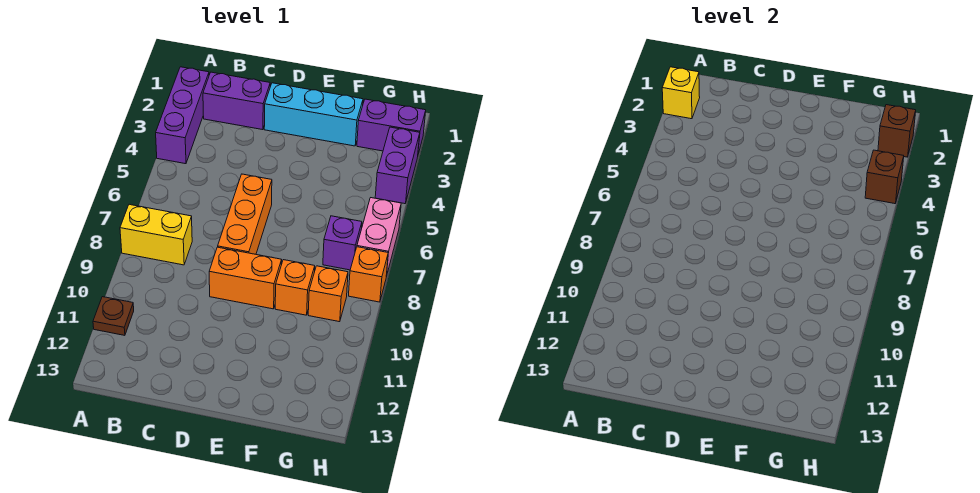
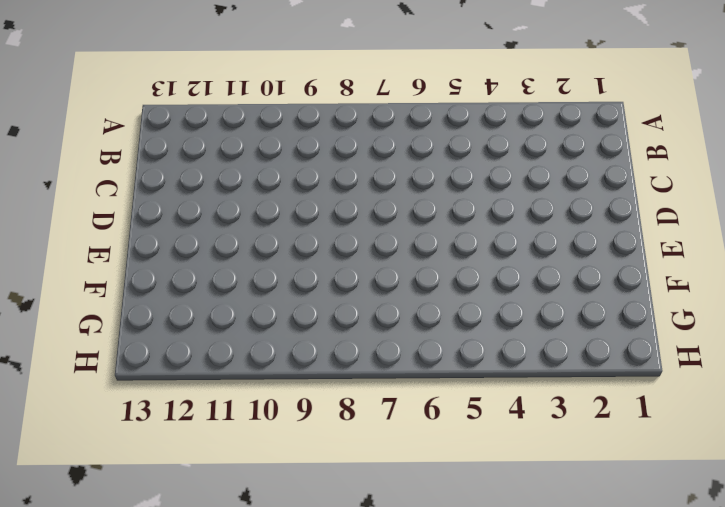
none -> purple 1x3 brick [156,67,209,164]
none -> yellow 1x2 brick [120,204,192,265]
none -> brown 1x1 plate [93,297,134,335]

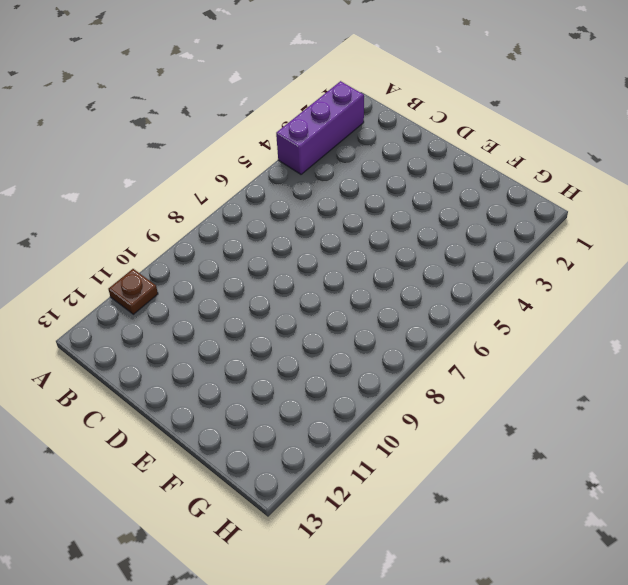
none -> yellow 1x2 brick [120,204,192,265]
none -> purple 1x2 brick [203,72,270,130]
none -> cyan 1x3 brick [264,83,363,146]

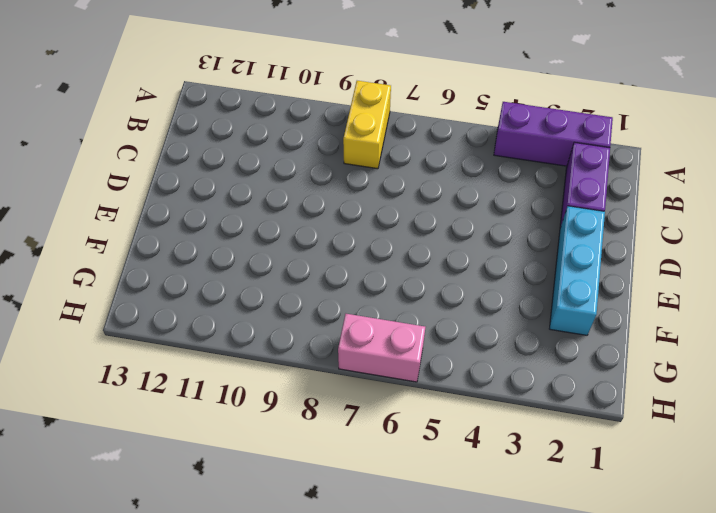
none -> brown 1x1 plate [93,297,134,335]
none -> orange 1x3 brick [218,174,272,254]
none -> orange 1x2 brick [209,247,282,309]

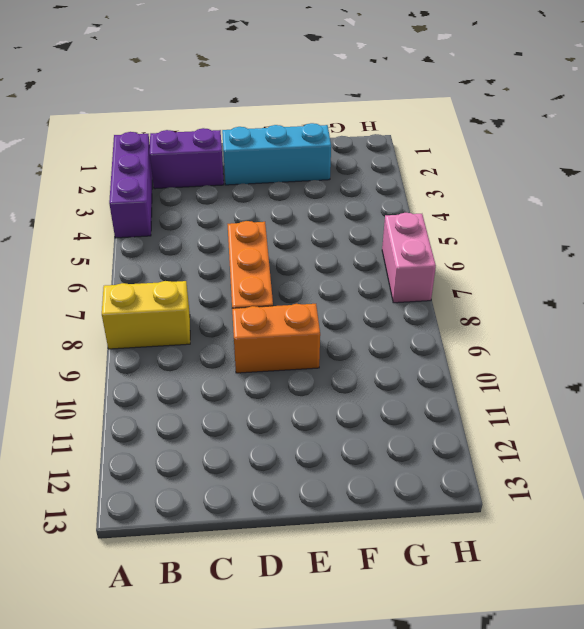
none -> brown 1x1 plate [93,297,134,335]
none -> orange 1x1 brick [275,260,315,315]
none -> purple 1x2 brick [357,99,426,154]

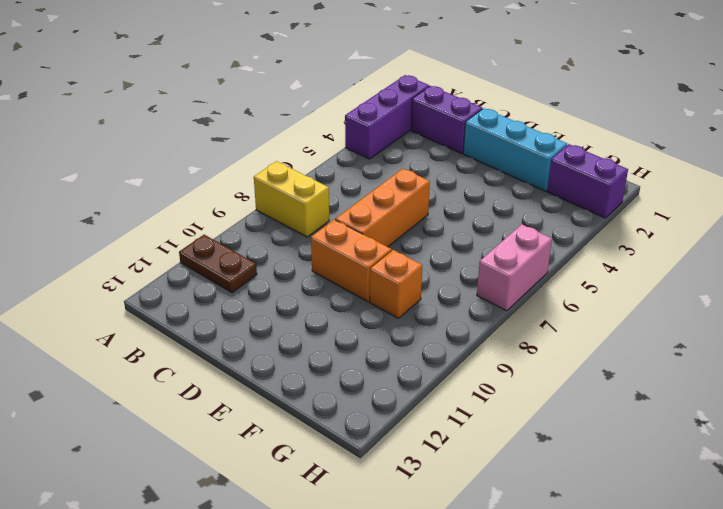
brown 1x2 plate [179,235,257,293] -> brown 1x1 plate [93,297,134,335]
none -> purple 1x1 brick [323,216,362,270]
none -> orange 1x1 brick [308,266,348,322]
none -> purple 1x2 brick [375,127,420,204]

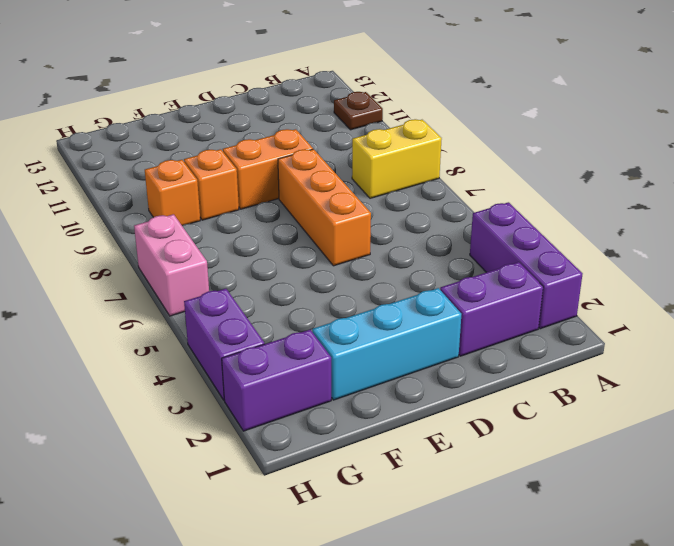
none -> purple 1x1 brick [323,216,362,270]
none -> orange 1x1 brick [349,247,388,302]
none -> yellow 1x1 brick [662,67,700,119]

